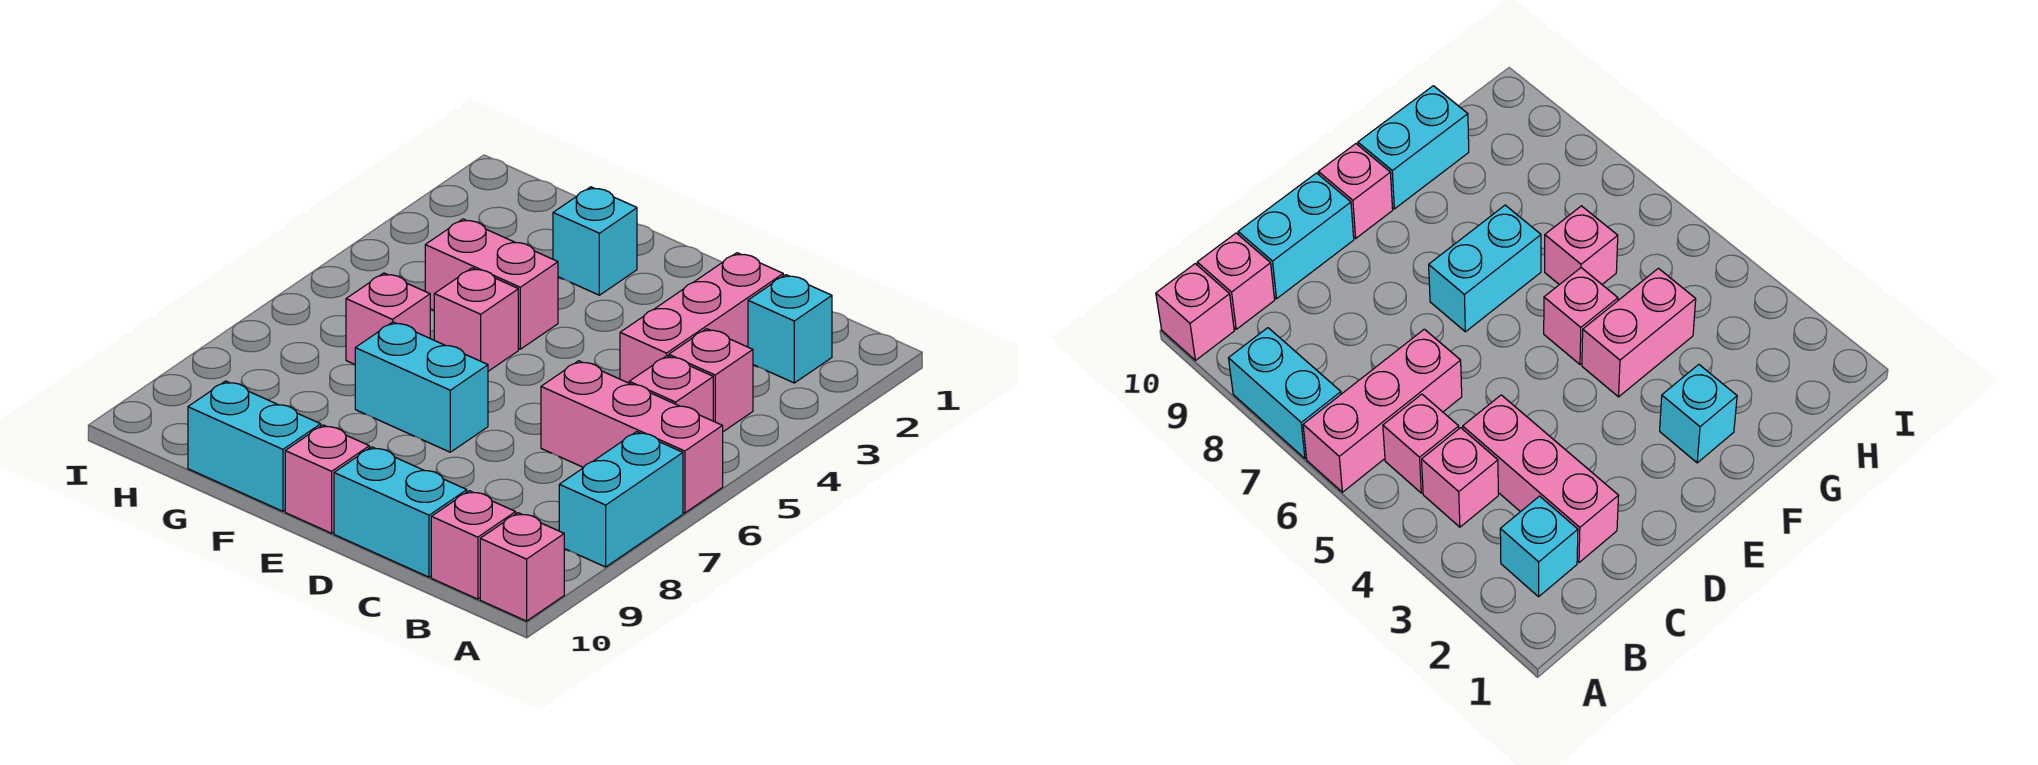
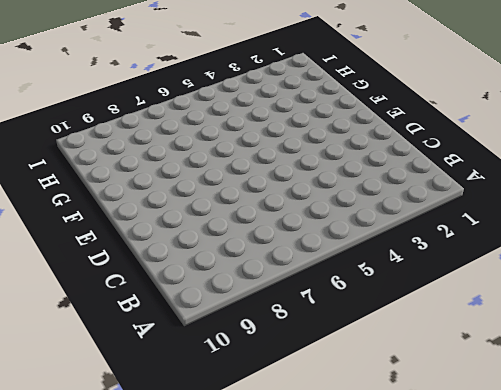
none -> pink 1x3 brick [541,361,723,513]
none -> cyan 1x2 brick [559,432,683,567]
none -> pink 1x1 brick [480,513,564,621]

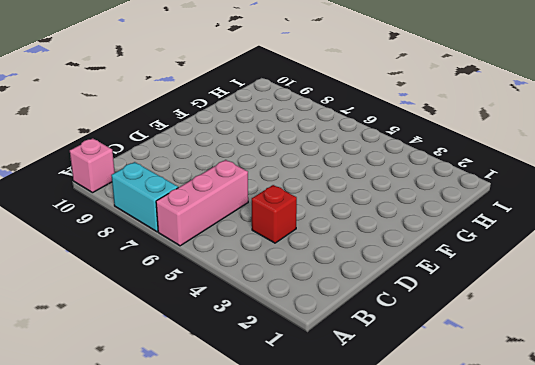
red 1x1 brick [252,185,297,243] -> pink 1x3 brick [620,253,783,383]
none -> cyan 1x1 brick [748,275,832,383]
none -> pink 1x1 brick [669,329,753,432]
none -> pink 1x1 brick [629,356,713,421]

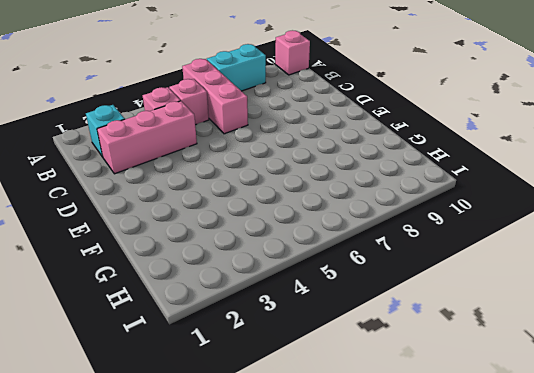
none -> pink 1x1 brick [431,491,516,599]
none -> cyan 1x2 brick [334,447,467,577]
none -> cyan 1x2 brick [355,322,488,452]

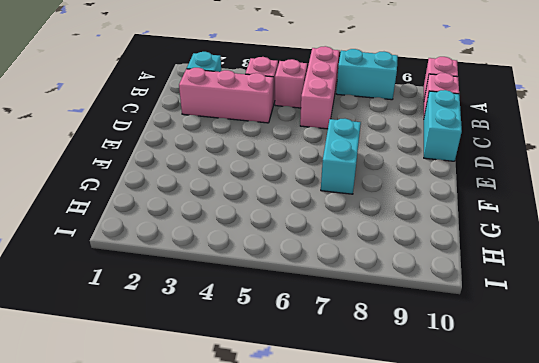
none -> pink 1x1 brick [285,425,369,533]
none -> cyan 1x1 brick [553,187,637,295]
none -> pink 1x2 brick [425,219,558,349]

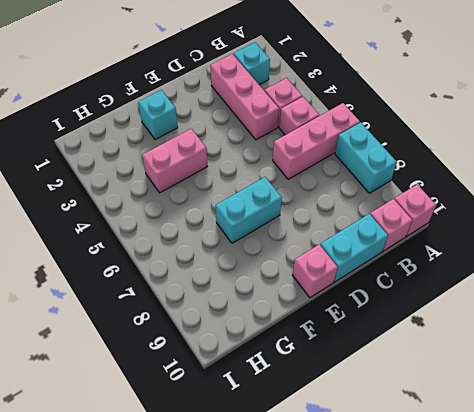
none -> pink 1x1 brick [434,268,518,371]
none -> cyan 1x2 brick [188,381,321,511]
none -> pink 1x1 brick [346,273,430,364]

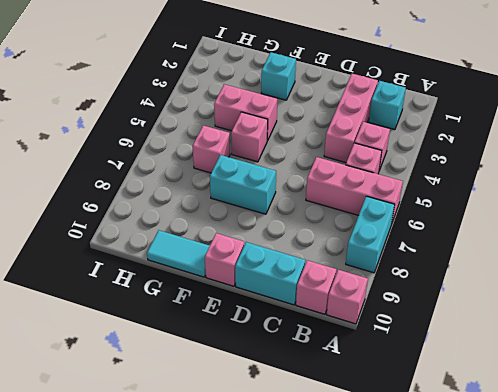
cyan 1x2 tile [147,230,210,277] -> cyan 1x2 brick [188,381,321,511]

